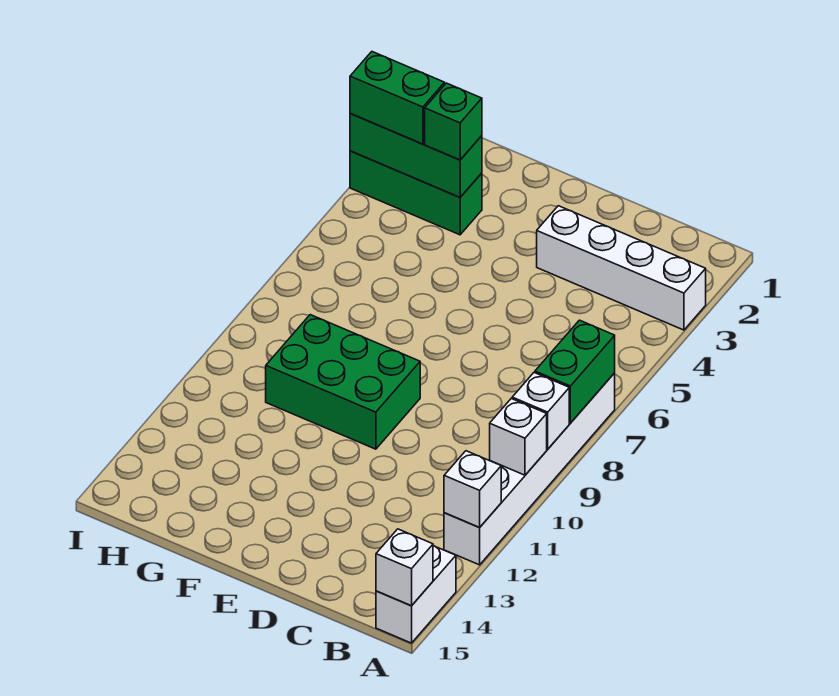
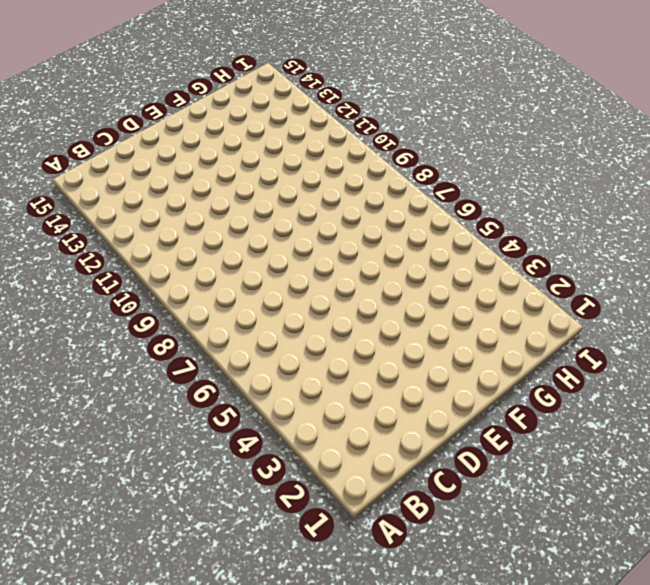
none -> white 1x4 brick [537,206,706,330]
none -> white 1x6 brick [444,373,615,565]
none -> white 1x2 brick [376,546,456,643]

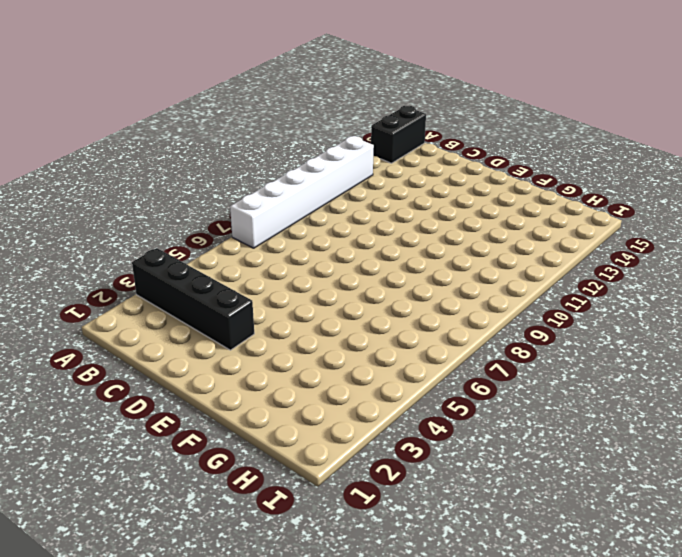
black 1x4 brick [132,248,254,350] -> white 1x4 brick [537,206,706,330]
black 1x2 brick [371,106,426,163] -> white 1x2 brick [376,546,456,643]
none -> green 2x3 brick [266,315,420,449]
none -> green 1x3 brick [350,151,482,235]
none -> green 1x2 brick [535,320,615,423]

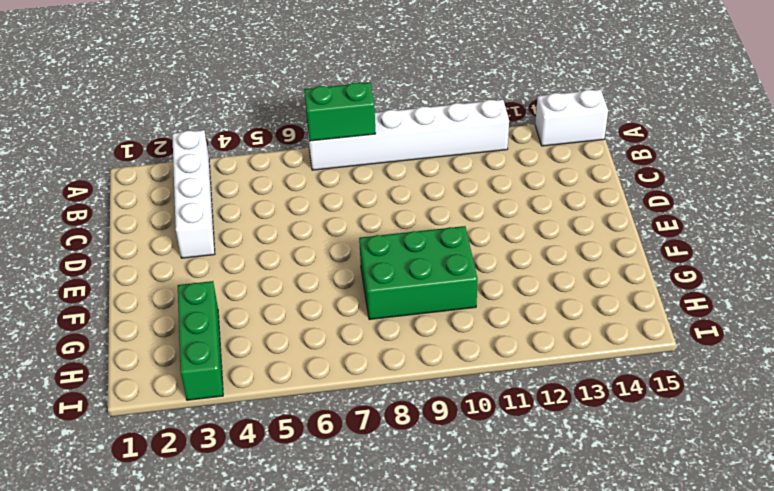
green 2x3 brick [359,226,478,320] -> green 2x3 brick turned to [266,315,420,449]
none -> white 1x1 brick [512,373,569,449]
none -> white 1x1 brick [490,399,547,475]
none -> white 1x1 brick [444,451,501,528]

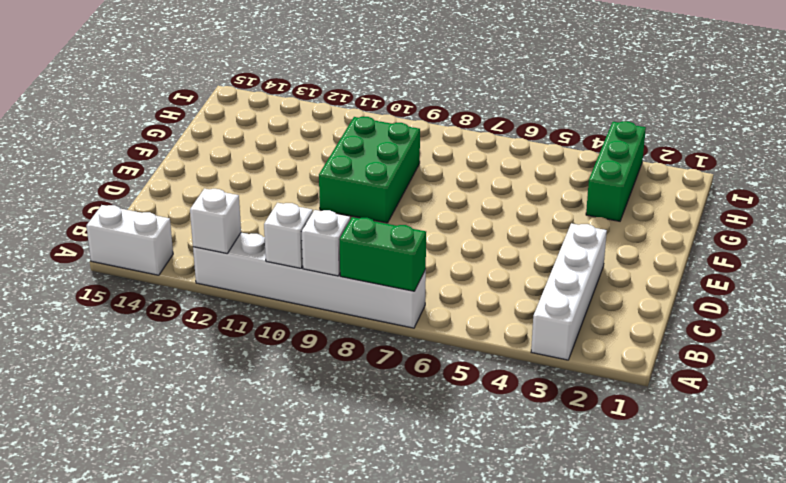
none -> white 1x1 brick [376,529,433,606]
none -> green 1x3 brick [350,114,482,197]
none -> green 1x1 brick [425,83,482,160]

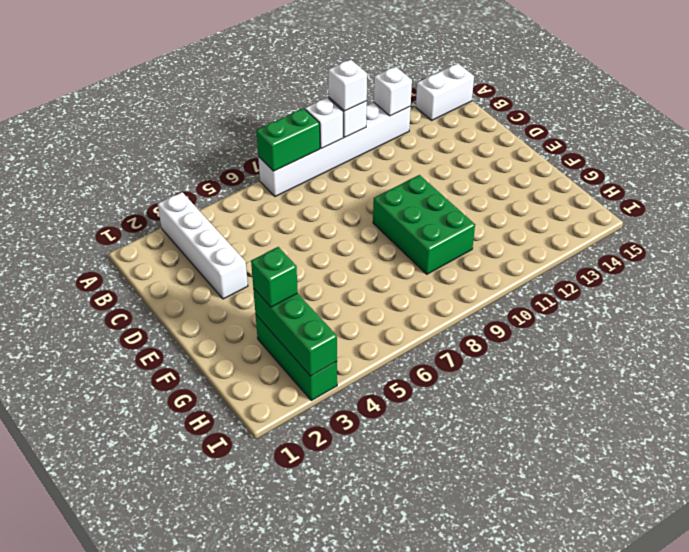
white 1x1 brick [328,60,367,111] -> white 1x1 brick moved to [376,529,433,606]
none -> green 1x2 brick [350,52,445,144]

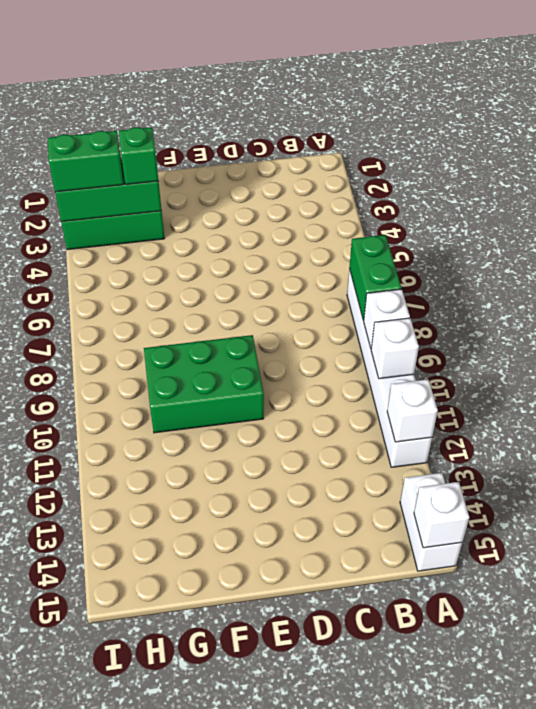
none -> white 1x4 brick [537,206,706,330]

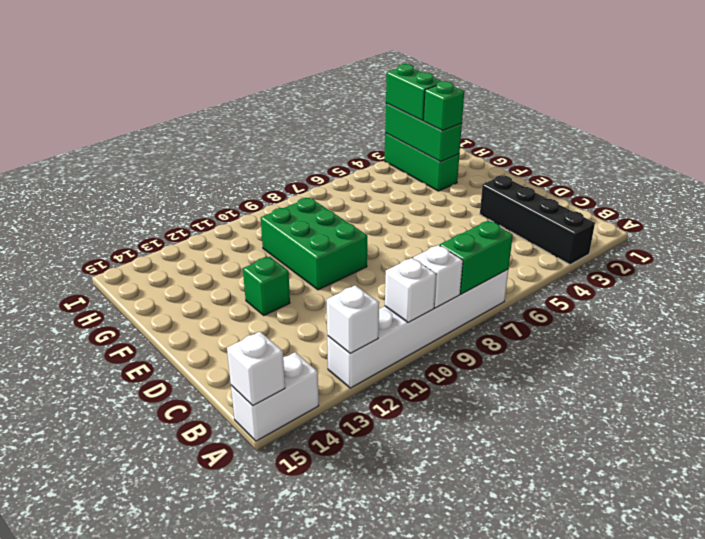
black 1x4 brick [480,175,595,264] -> white 1x4 brick [537,206,706,330]
green 1x1 brick [243,257,290,315] -> none

